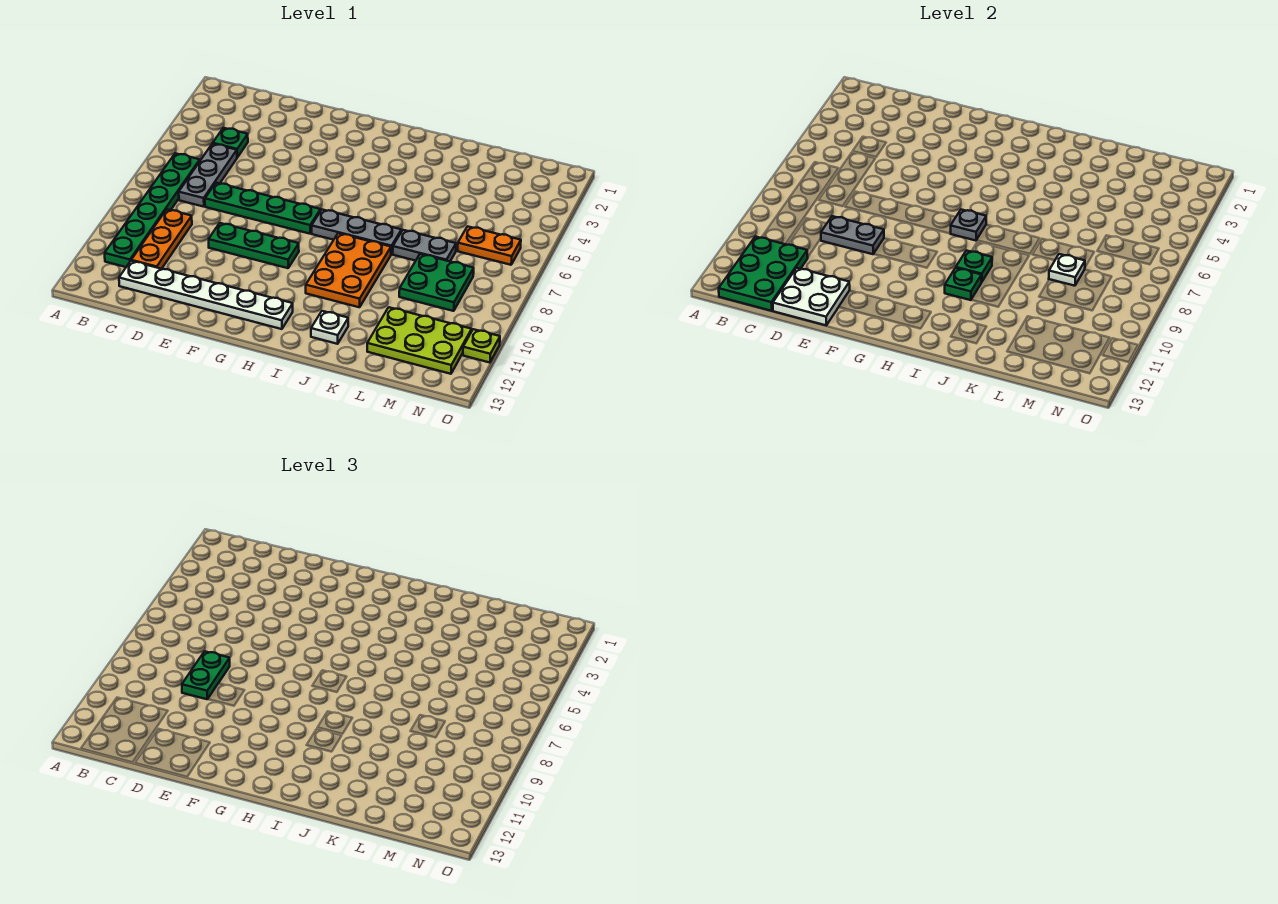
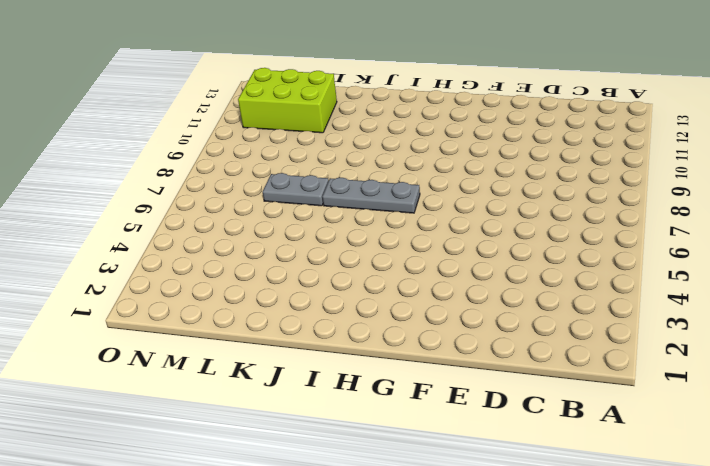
lime 2x3 brick [238,68,337,133] -> lime 2x3 plate [367,307,472,374]
none -> green 1x6 plate [105,153,200,267]
none -> green 1x1 plate [213,128,248,157]
none -> grey 1x3 plate [179,144,237,207]

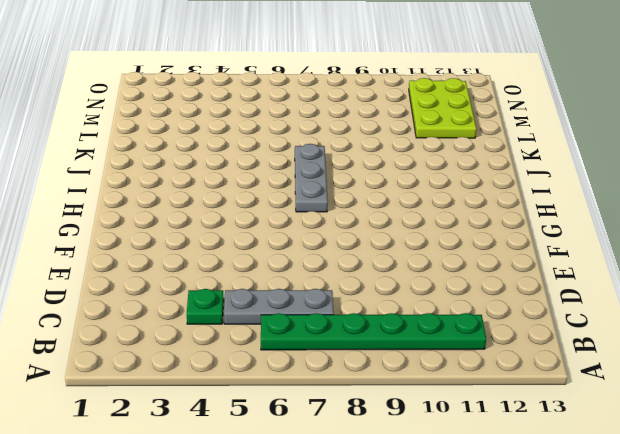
none -> orange 1x3 plate [131,209,192,269]
none -> white 1x6 plate [119,261,293,329]
none -> green 1x4 plate [205,183,321,234]

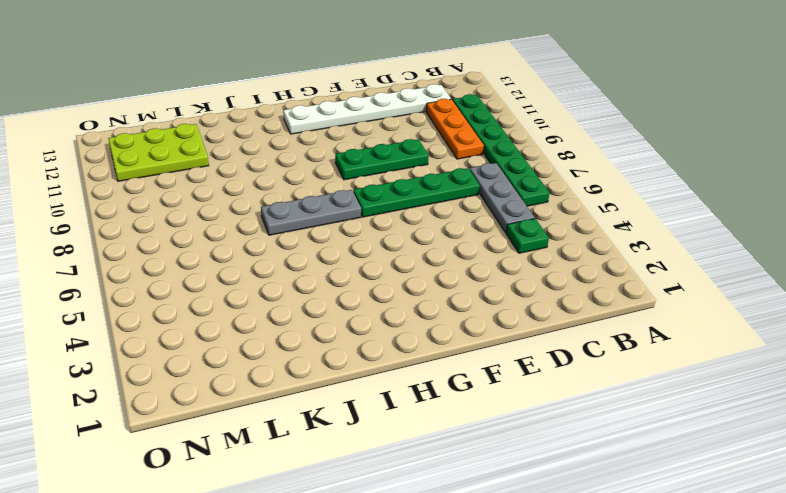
none -> orange 2x3 plate [306,233,391,307]
none -> white 1x1 plate [311,311,348,344]
none -> grey 1x2 plate [393,230,456,261]

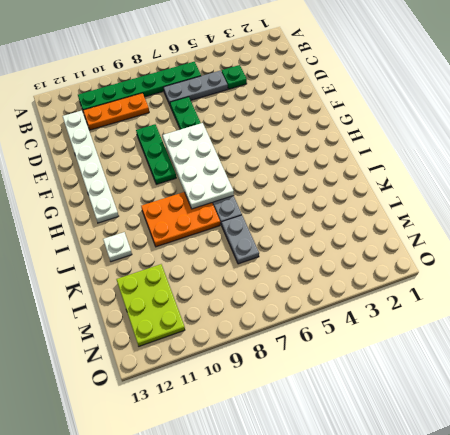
white 2x4 plate [163,123,234,209] -> grey 1x1 plate [951,210,986,241]
none -> green 2x2 plate [399,254,474,311]
none -> orange 1x2 plate [458,226,521,265]
none -> lime 1x1 plate [463,329,500,363]

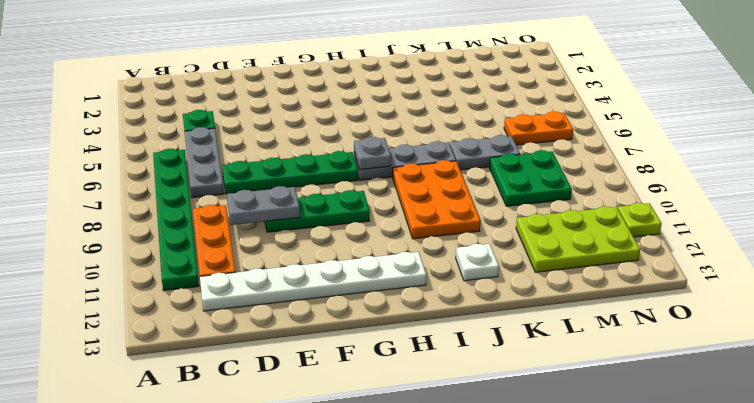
none -> green 2x3 plate [719,237,808,311]
none -> white 2x2 plate [773,268,850,325]
none -> green 1x1 plate [956,250,992,282]

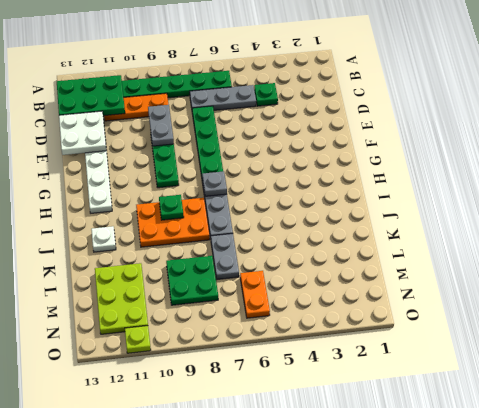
none -> green 1x1 plate [945,268,981,300]
none -> white 1x1 plate [1049,254,1085,286]
none -> green 1x2 plate [182,651,230,699]

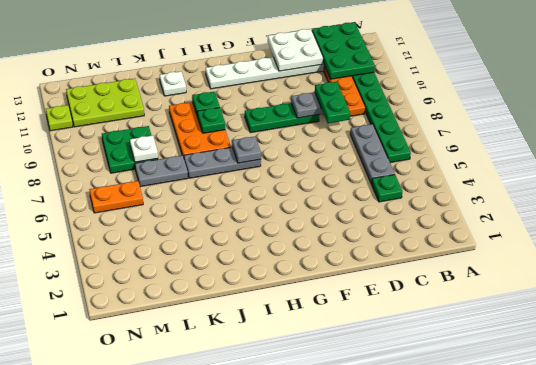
none -> green 1x4 plate [205,183,321,234]

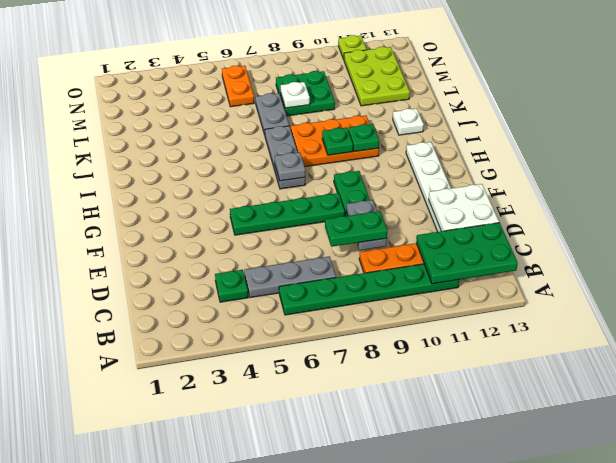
green 1x4 plate [230,193,345,235] -> green 1x4 plate turned to [205,183,321,234]

